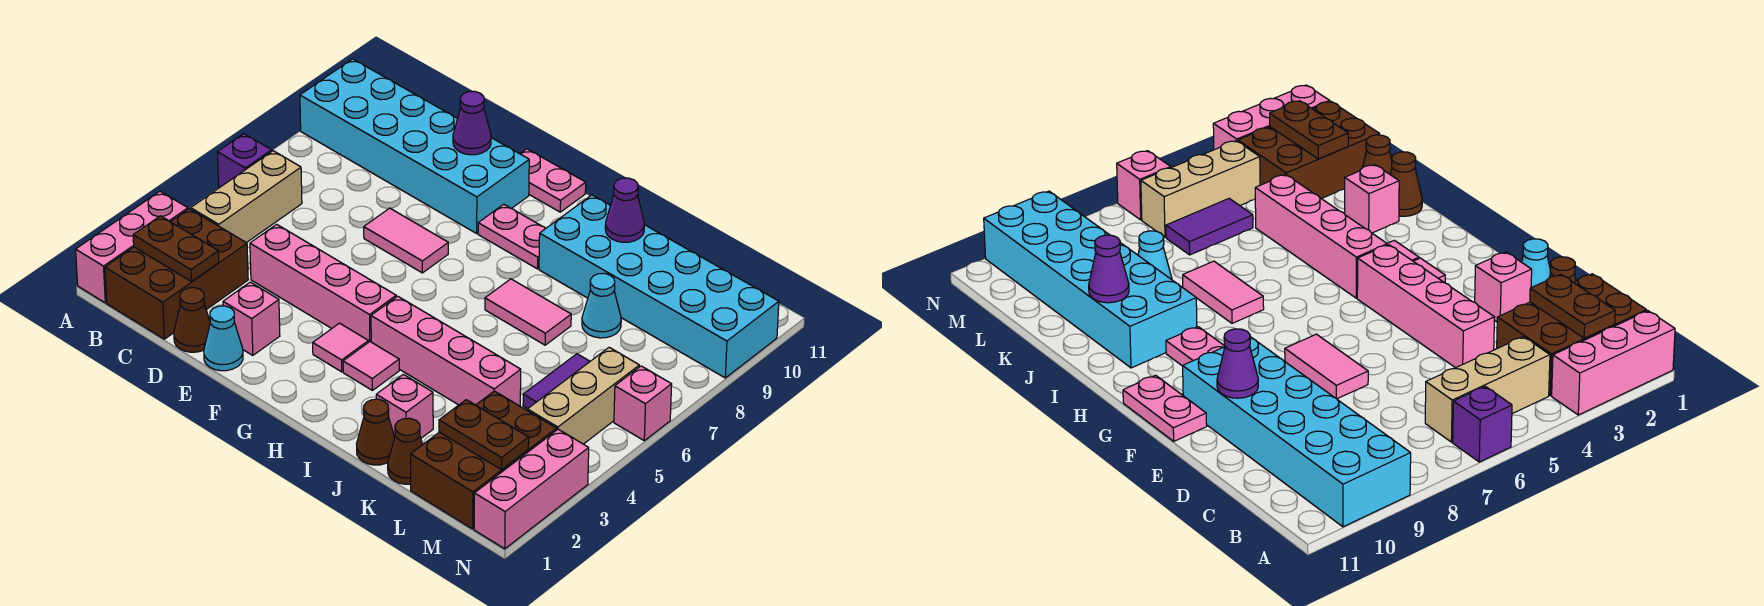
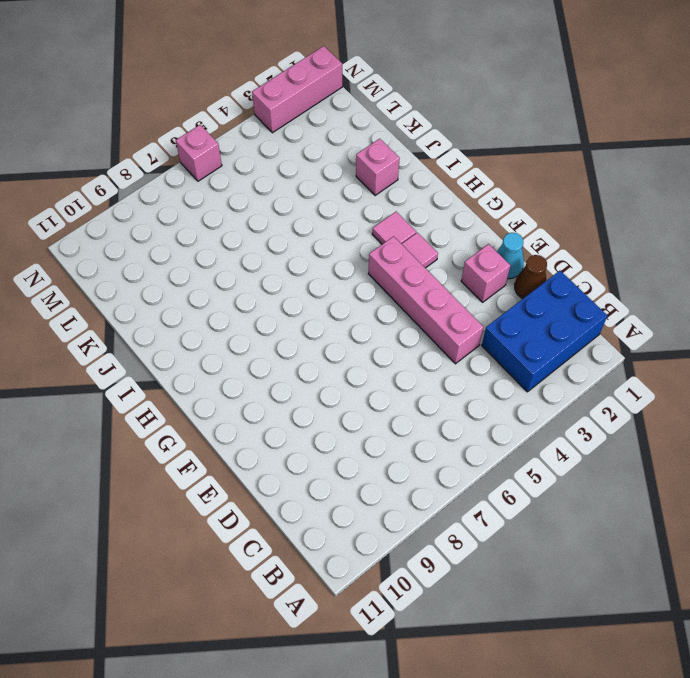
blue 2x3 brick [482,271,608,392] -> brown 2x3 brick [105,209,248,339]
none -> pink 1x3 brick [76,191,188,303]
none -> purple 1x1 brick [217,134,272,188]
none -> cyan 2x6 brick [300,59,529,233]
none -> tan 1x3 brick [191,151,302,243]

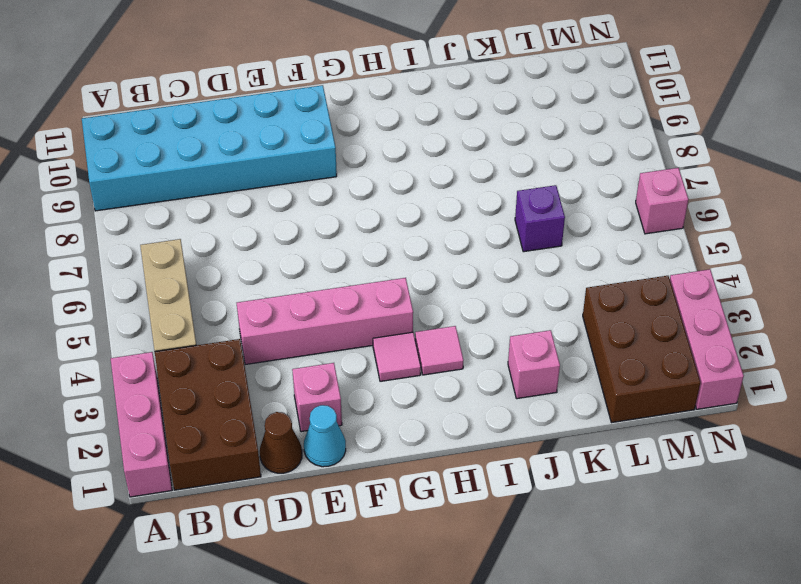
purple 1x1 brick [515,185,565,252] -> purple 1x1 brick moved to [217,134,272,188]
none -> pink 1x2 tile [364,208,448,273]
none -> pink 1x2 plate [520,149,586,212]
none -> pink 1x2 plate [478,204,546,269]
none -> pink 1x4 brick [371,296,521,406]

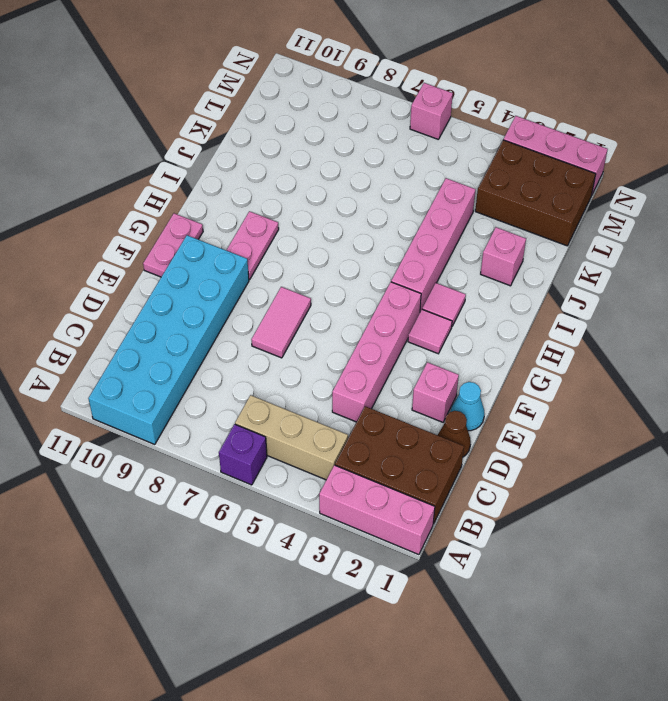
none -> pink 1x2 tile [485,279,571,345]
none -> cyan 2x6 brick [539,195,779,378]
none -> brown 1x1 cone [357,399,395,465]
none -> brown 1x1 cone [388,418,423,484]

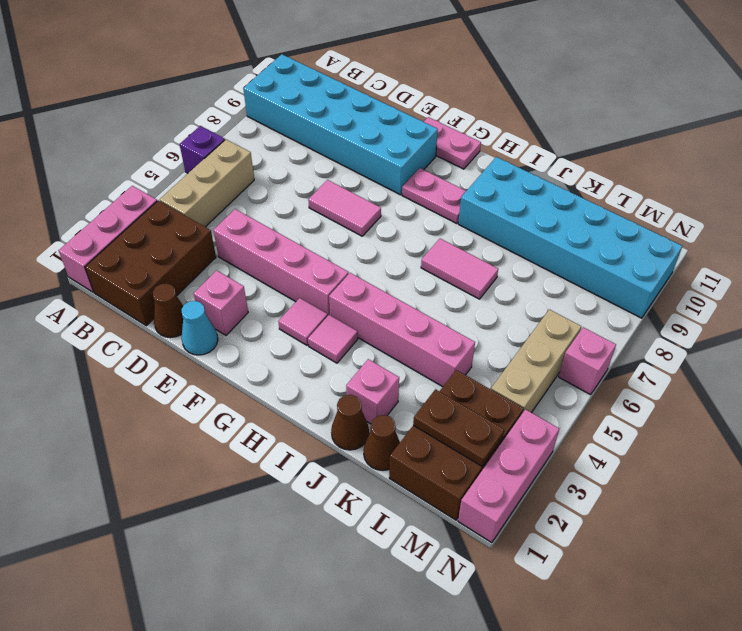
none -> cyan 1x1 cone [582,273,621,338]
none -> purple 1x2 tile [523,354,590,409]
none -> brown 1x2 plate [133,216,219,282]
none -> purple 1x1 cone [453,91,491,155]

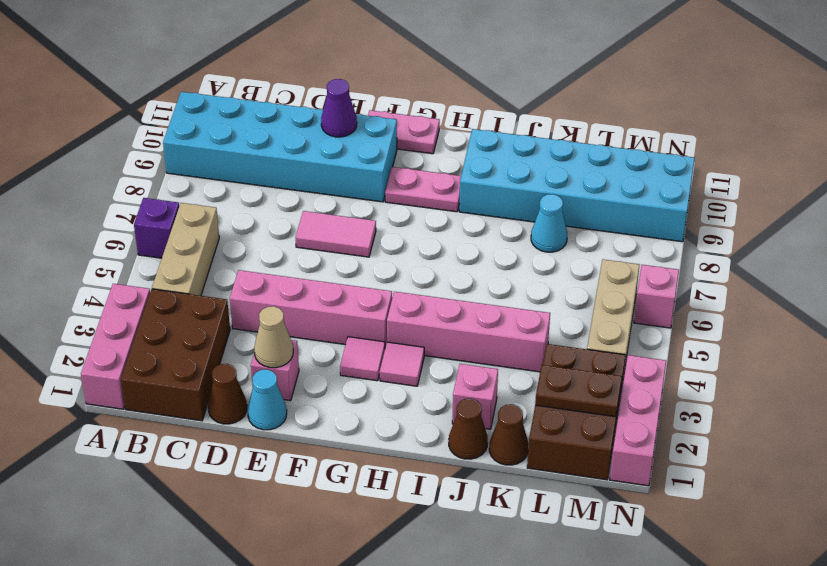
tan 1x1 cone [254,306,293,368] -> none
none -> pink 1x2 tile [485,279,571,345]
none -> purple 1x2 tile [523,354,590,409]
none -> brown 1x2 plate [133,216,219,282]
none -> purple 1x1 cone [605,178,644,242]

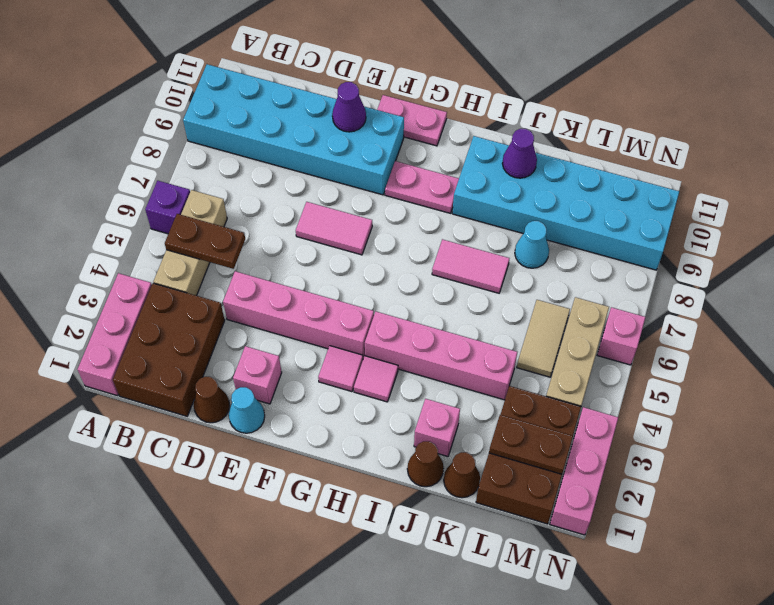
brown 1x2 plate [165,214,245,269] -> brown 1x2 plate moved to [133,216,219,282]
tan 1x2 tile [517,300,570,377] -> purple 1x2 tile [523,354,590,409]

